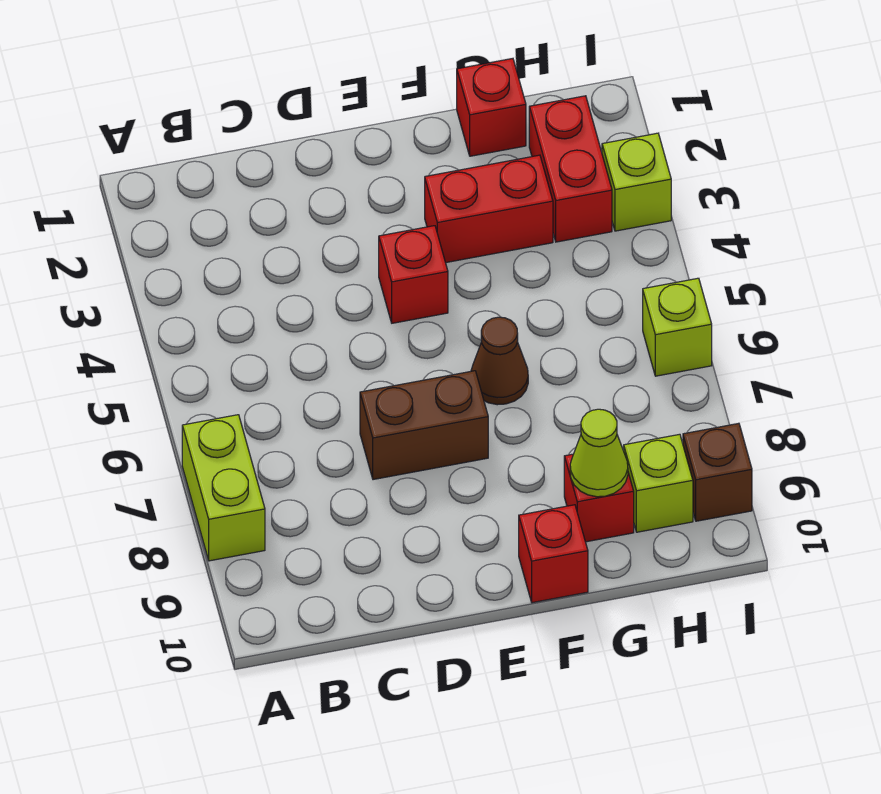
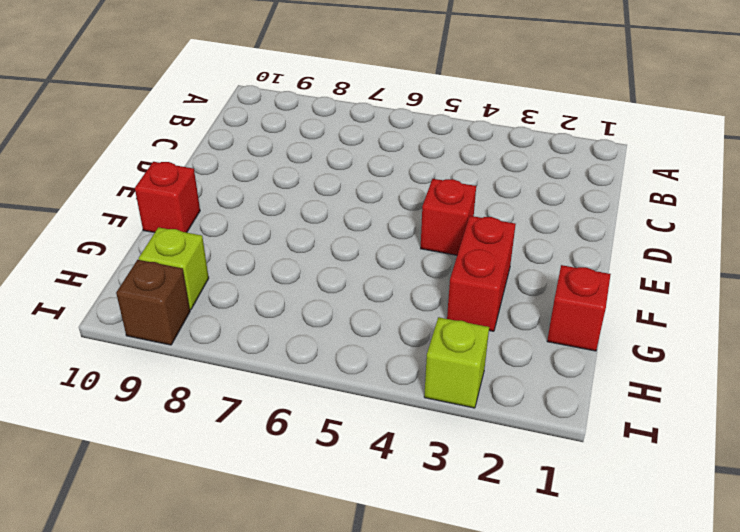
none -> lime 1x2 brick [182,415,265,561]
none -> brown 1x2 brick [360,371,488,480]
none -> brown 1x1 cone [471,317,528,405]

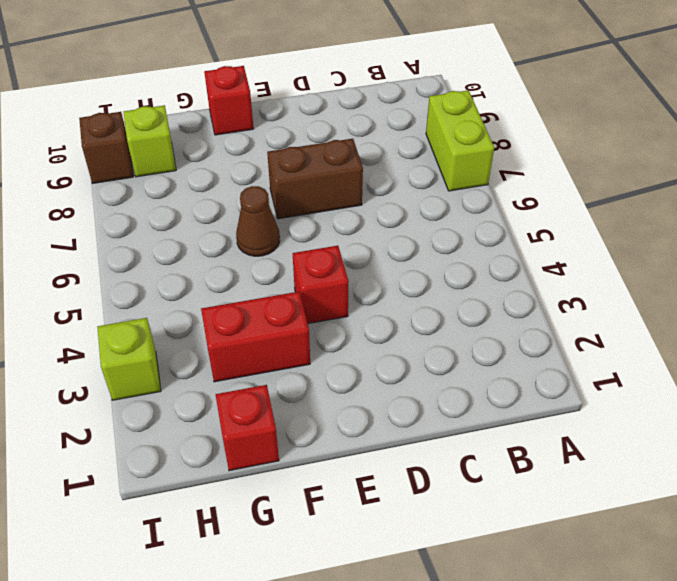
none -> red 1x1 brick [564,454,634,542]
none -> red 1x2 brick [529,96,612,242]
none -> lime 1x1 brick [643,278,712,376]

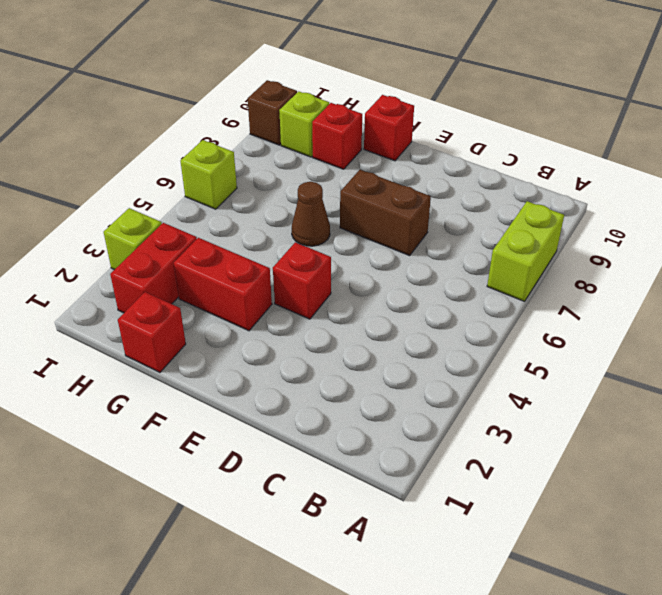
none -> lime 1x1 cone [570,409,628,497]

